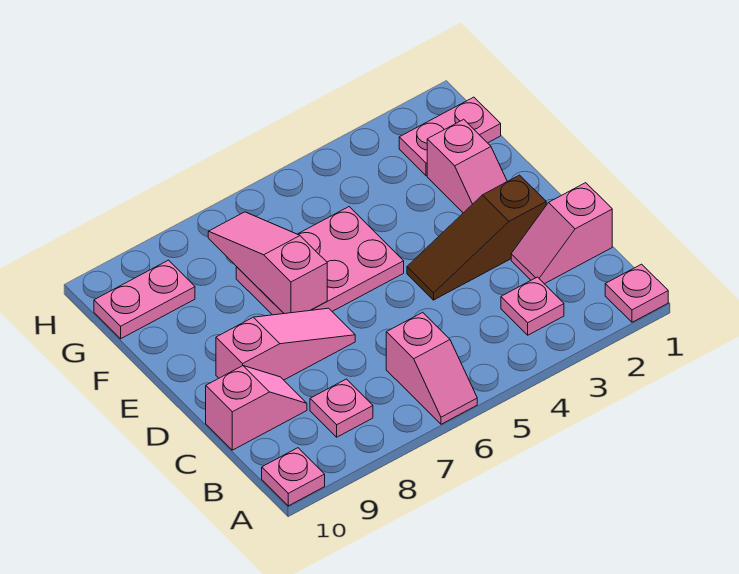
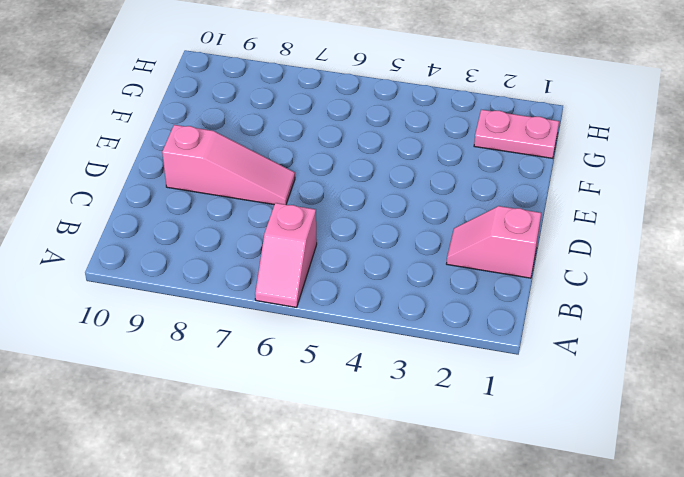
none -> pink 1x1 plate [605,264,668,322]
none -> pink 1x1 plate [262,448,325,506]
none -> pink 1x1 plate [501,277,564,335]

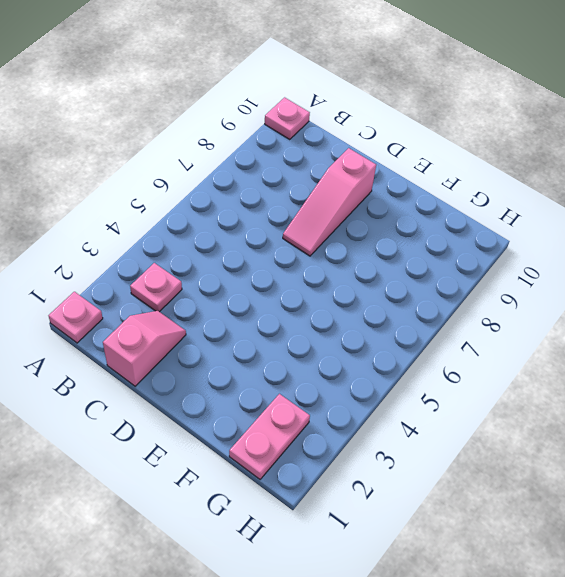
none -> pink 1x2 slope [386,312,477,424]
none -> pink 1x1 plate [310,379,373,437]
none -> pink 1x2 slope [206,366,307,450]

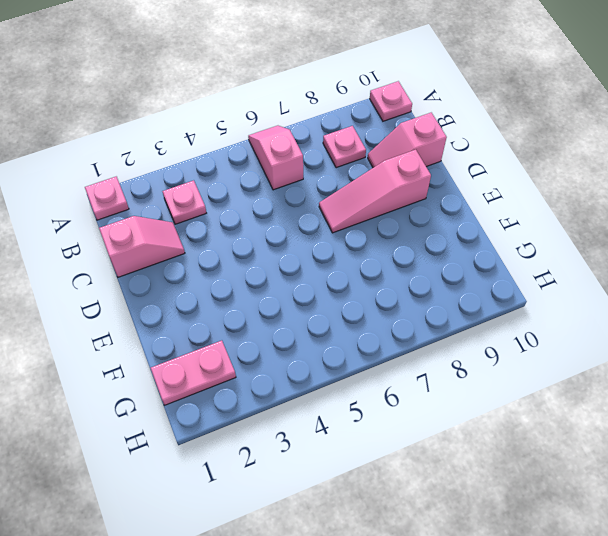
none -> brown 1x3 slope [407,175,546,300]
none -> pink 1x2 slope [427,119,507,213]
none -> pink 2x3 plate [236,207,404,315]

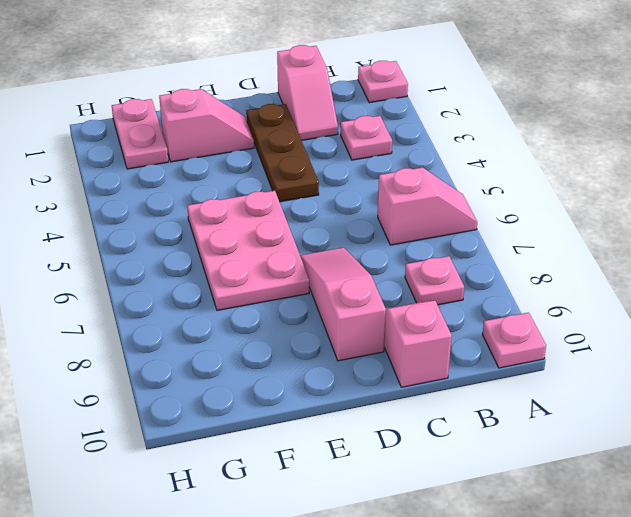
brown 1x3 plate [246,104,319,202] -> brown 1x3 slope [407,175,546,300]
none -> pink 1x2 plate [94,260,195,339]
none -> pink 1x3 slope [208,212,327,314]

